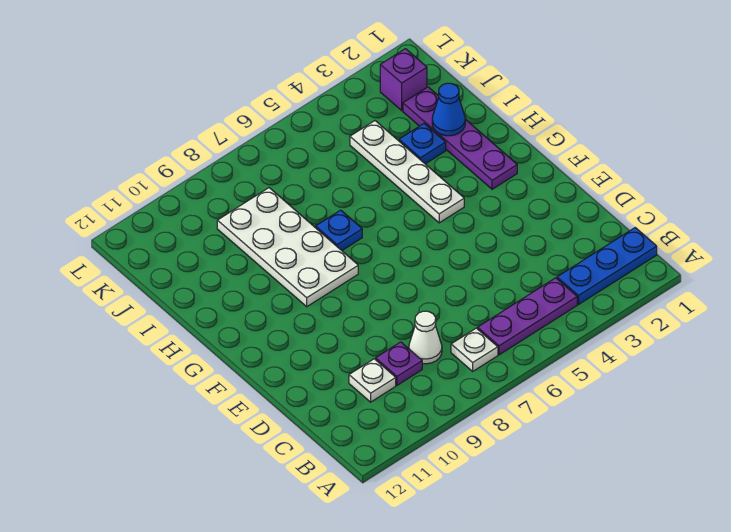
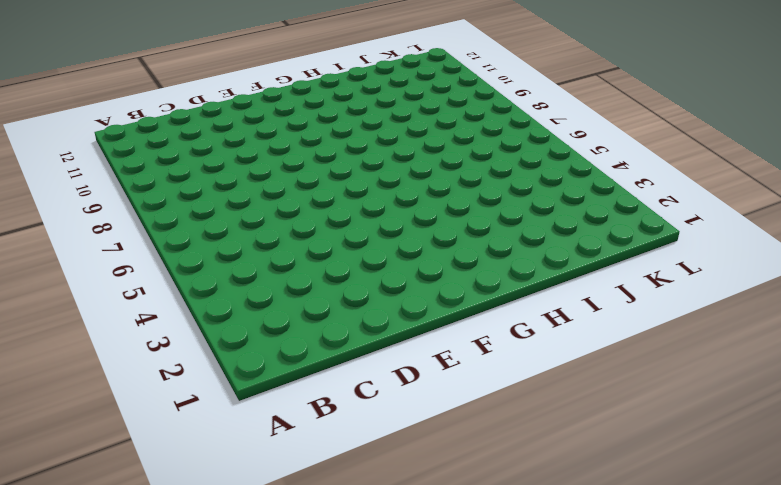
none -> blue 1x3 plate [557,228,657,304]
none -> purple 1x3 plate [478,278,577,355]
none -> white 1x1 plate [451,328,498,371]

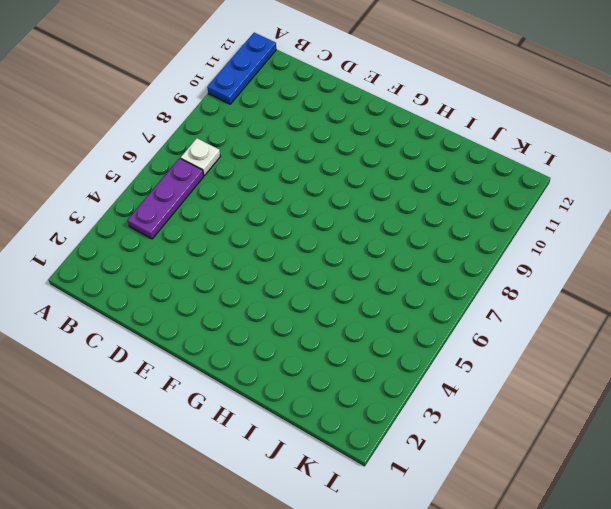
blue 1x3 plate [207,33,276,104] -> blue 1x3 plate moved to [557,228,657,304]
none -> white 1x1 cone [409,311,442,364]
none -> purple 1x1 plate [376,342,422,385]
none -> white 1x1 plate [349,359,396,402]

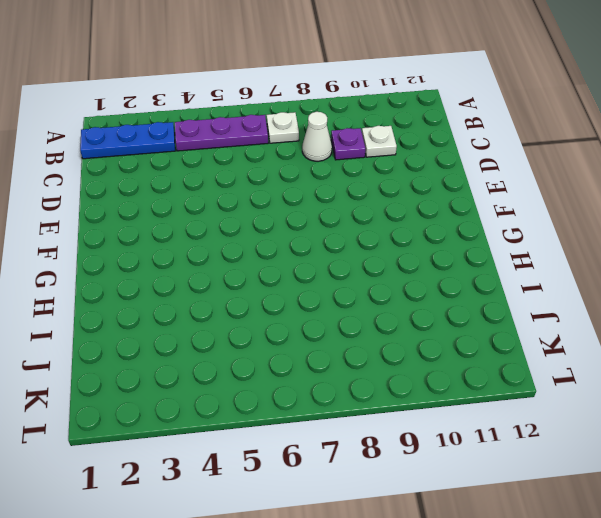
none -> purple 1x4 plate [403,87,517,189]
none -> white 1x4 plate [350,121,464,223]
none -> white 2x4 plate [217,188,358,307]

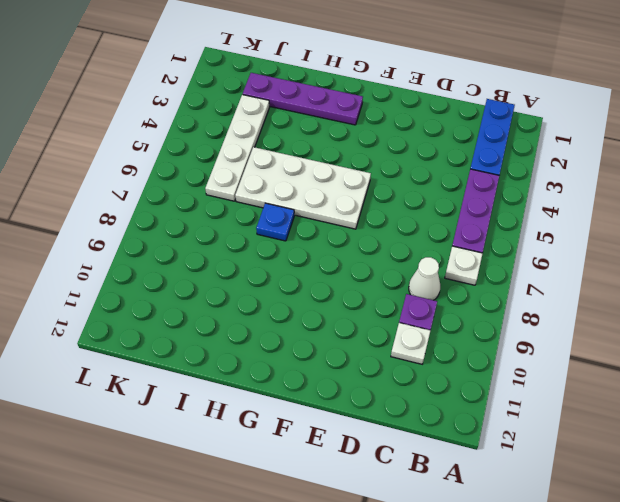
white 2x4 plate [235,147,371,229] -> white 2x4 plate moved to [217,188,358,307]
white 1x4 plate [205,95,270,201] -> white 1x4 plate turned to [350,121,464,223]
none -> blue 1x1 plate [399,124,446,164]
none -> purple 1x1 brick [380,49,427,111]
none -> blue 1x1 cone [432,83,465,136]

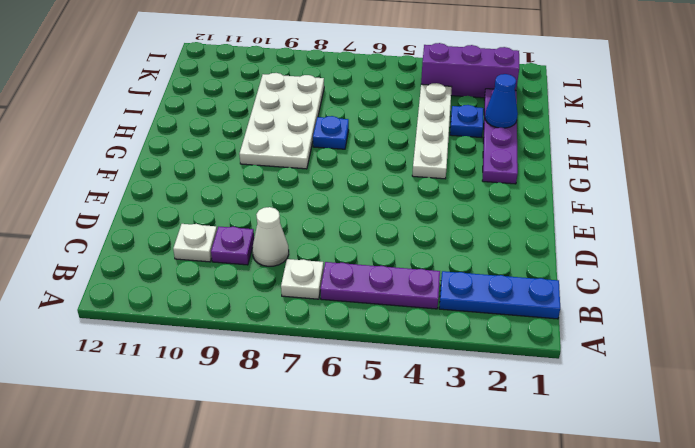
purple 1x3 brick [421,43,519,98] -> purple 1x1 brick [380,49,427,111]

